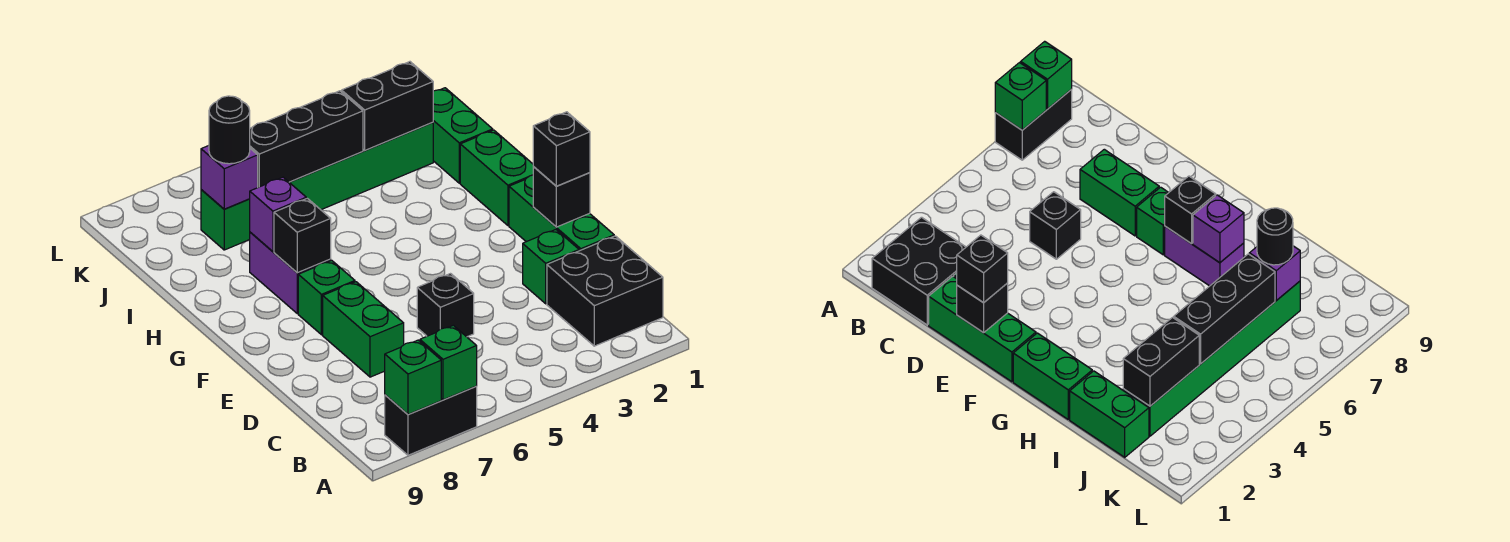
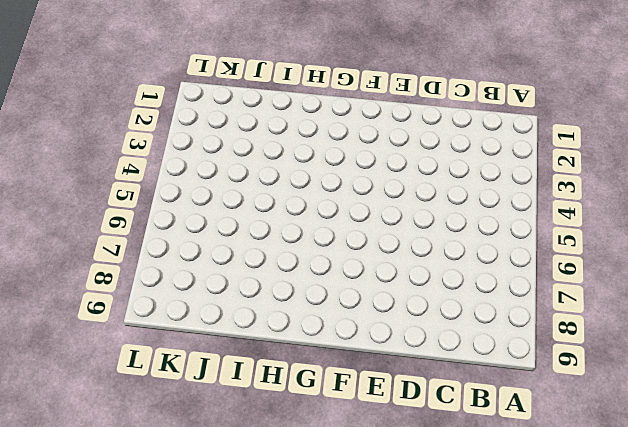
none -> black 1x2 brick [385,387,477,455]
none -> black 2x2 brick [547,236,663,346]
none -> green 1x3 brick [509,175,614,251]

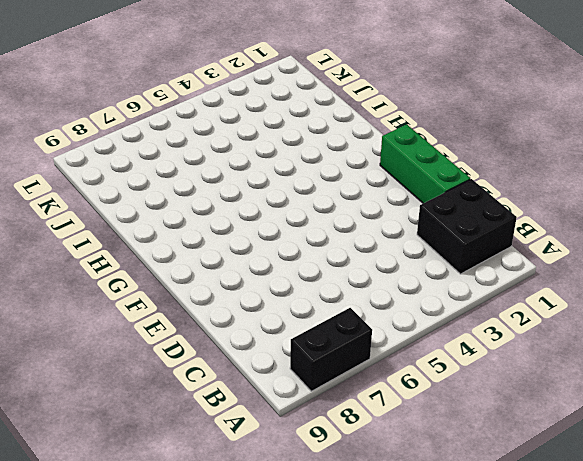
none -> green 1x1 brick [523,230,579,304]
none -> black 1x1 brick [417,274,474,337]
none -> green 1x2 brick [323,282,404,377]

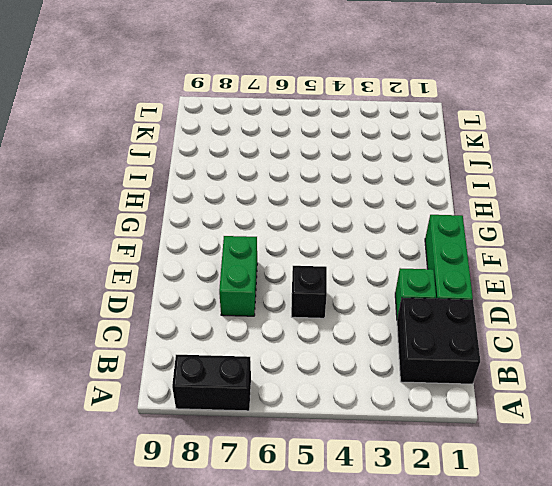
none -> green 1x1 brick [298,260,355,335]
none -> green 1x2 brick [460,130,534,225]
none -> purple 1x2 brick [250,232,331,313]

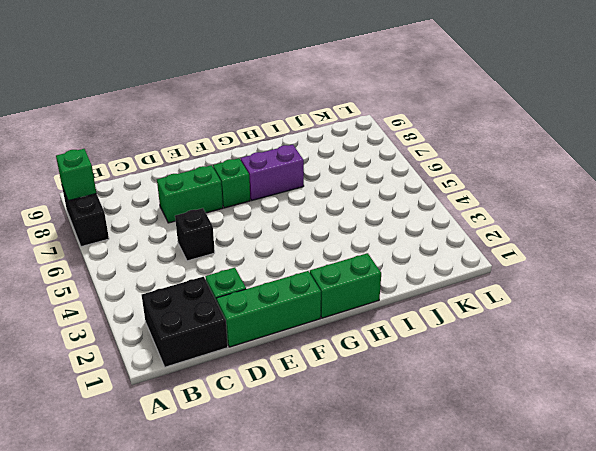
none -> green 1x2 brick [433,88,493,183]
none -> green 1x6 brick [201,122,433,250]
none -> green 1x1 brick [420,325,477,400]

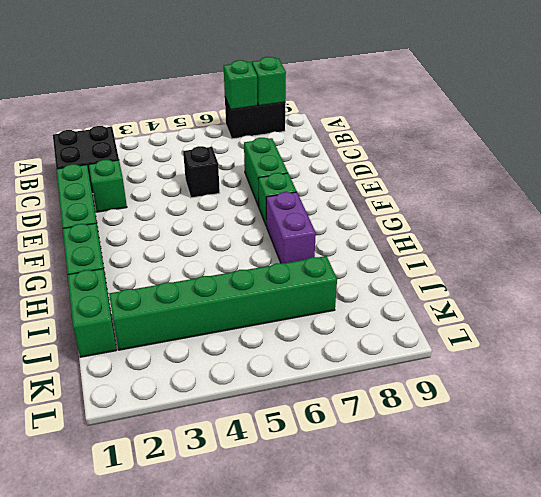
none -> black 1x1 brick [533,167,590,227]
none -> black 1x1 brick [274,198,331,273]
none -> purple 1x1 brick [250,177,306,251]

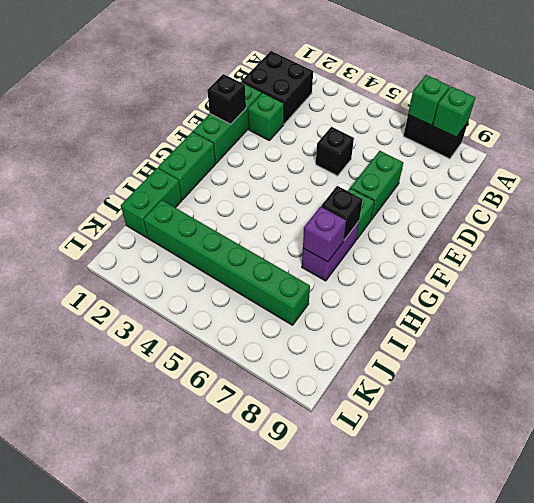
none -> black 1x2 brick [342,62,433,150]
none -> black 1x3 brick [250,91,363,187]
none -> purple 1x1 brick [201,146,258,209]

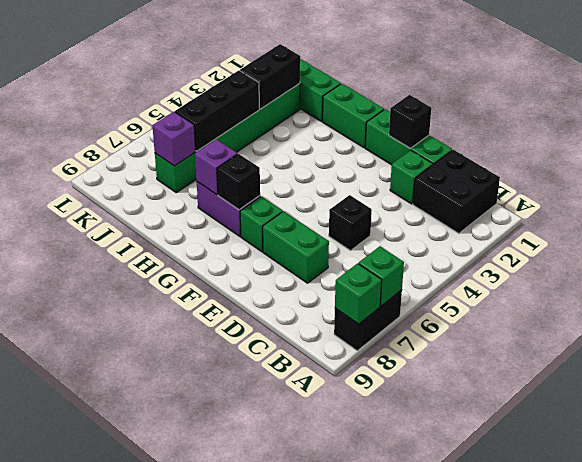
none -> black 1x1 brick [533,112,590,186]
none -> black 1x1 round brick [209,96,250,164]

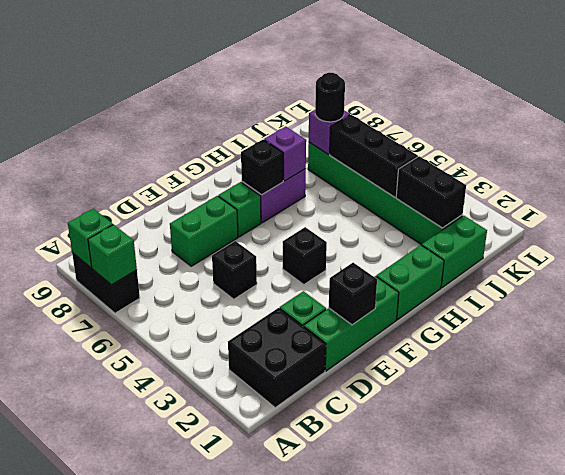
black 1x1 brick [283,227,327,285] -> black 1x1 brick moved to [533,112,590,186]

